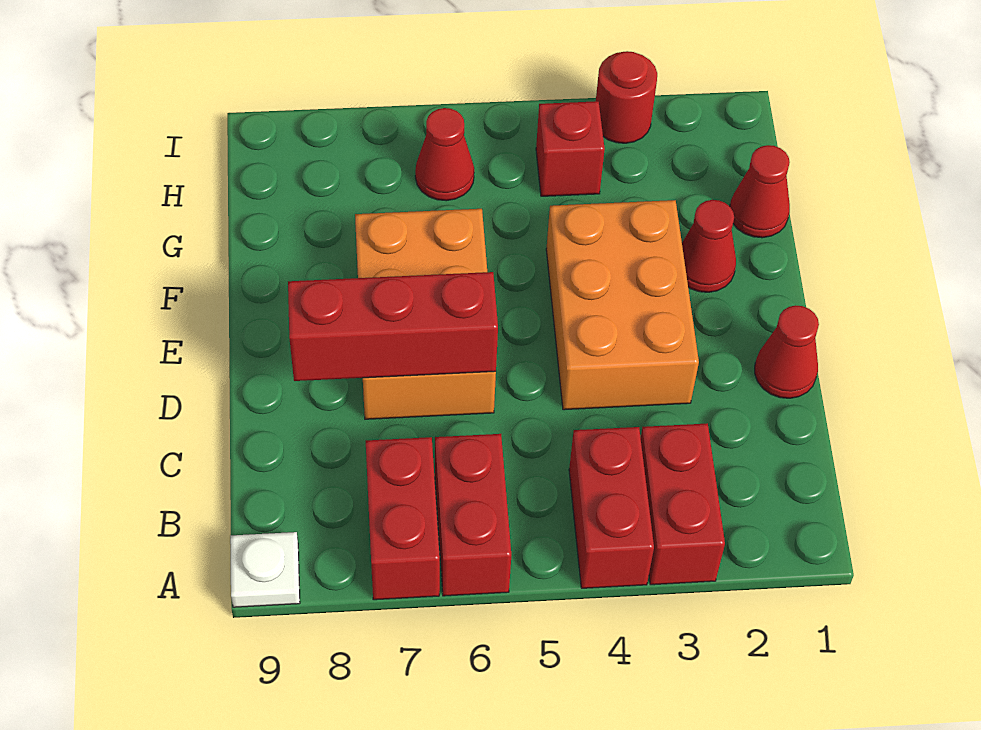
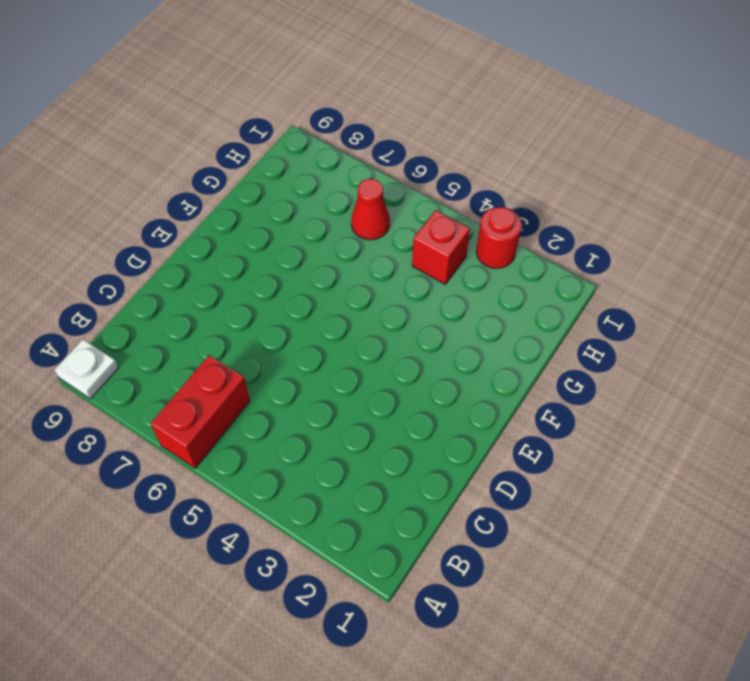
none -> red 1x2 brick [641,423,725,585]
none -> red 1x2 brick [569,427,654,588]
none -> red 1x2 brick [366,437,440,600]

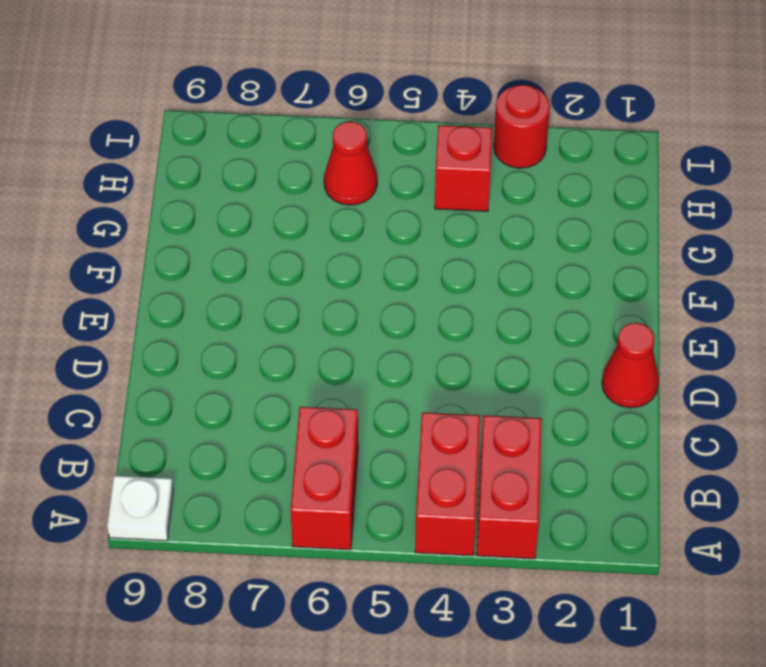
none -> red 1x2 brick [366,437,440,600]
none -> orange 2x3 brick [546,200,699,410]
none -> orange 2x3 brick [355,209,496,419]

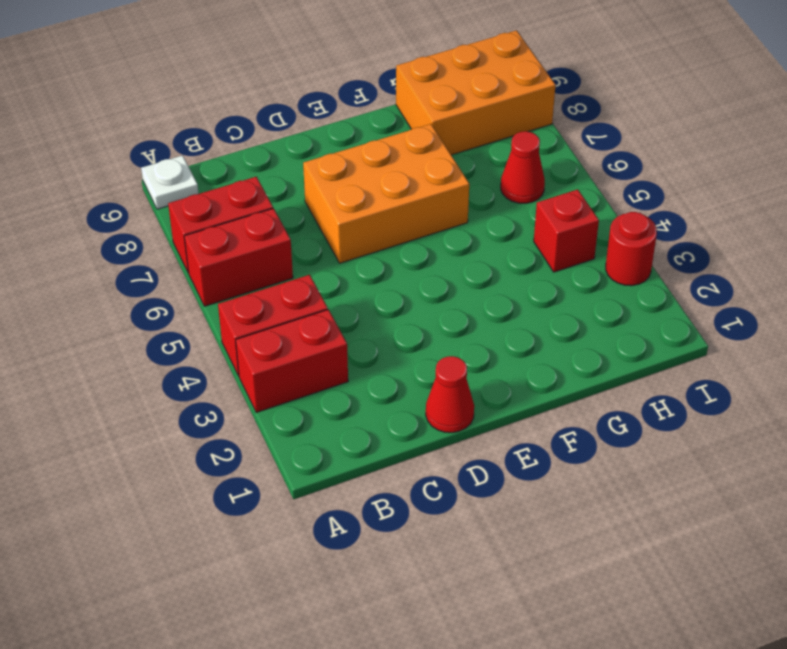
orange 2x3 brick [396,30,556,155] -> orange 2x3 brick moved to [546,200,699,410]
none -> red 1x1 cone [682,200,736,292]
none -> red 1x1 cone [730,145,790,238]
none -> red 1x3 brick [288,272,498,381]

